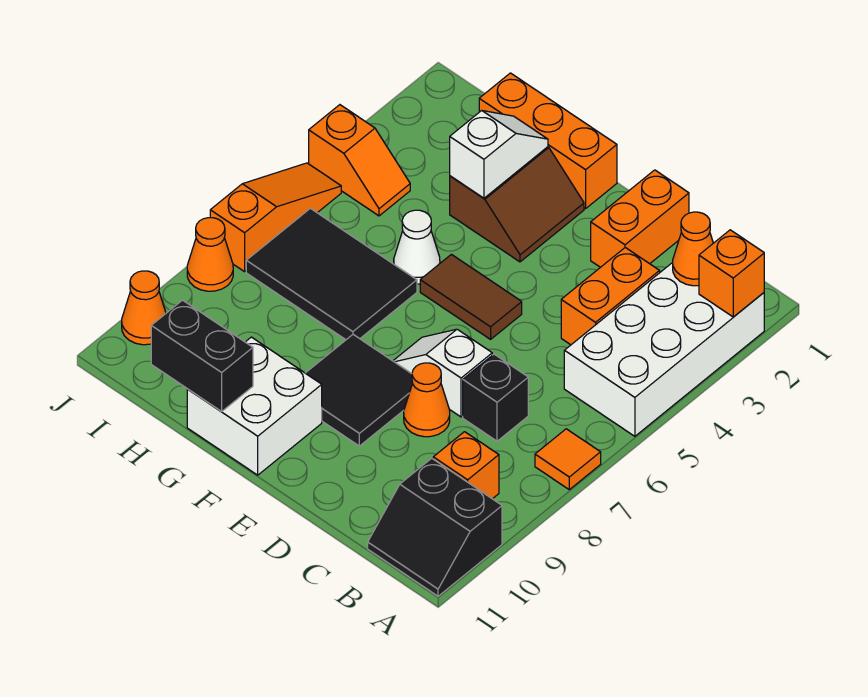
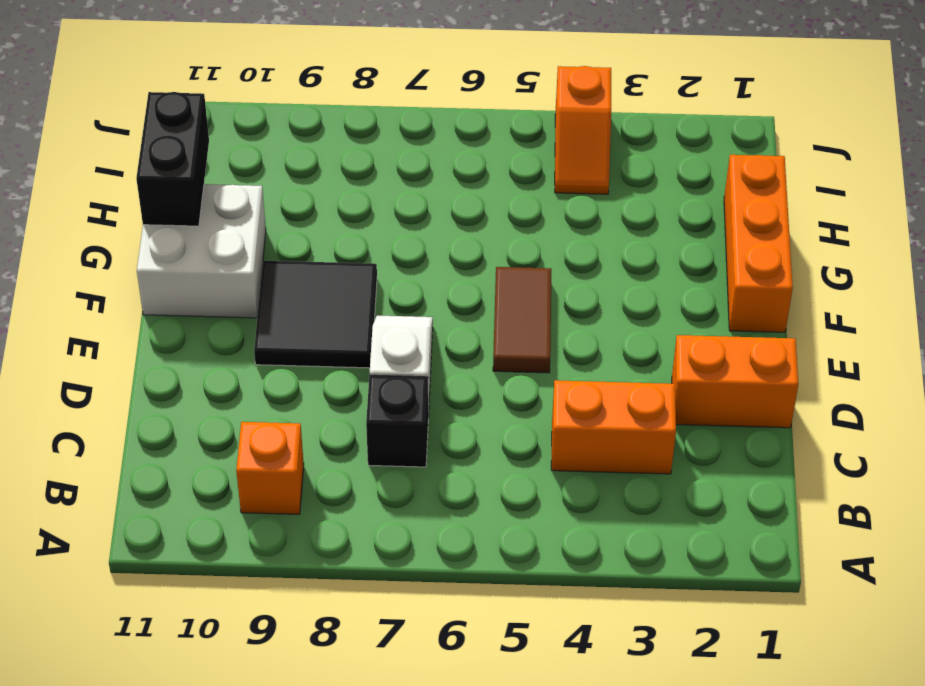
none -> white 2x4 brick [564,262,764,436]
none -> orange 1x1 tile [535,429,601,489]
none -> black 2x2 slope [368,458,502,596]

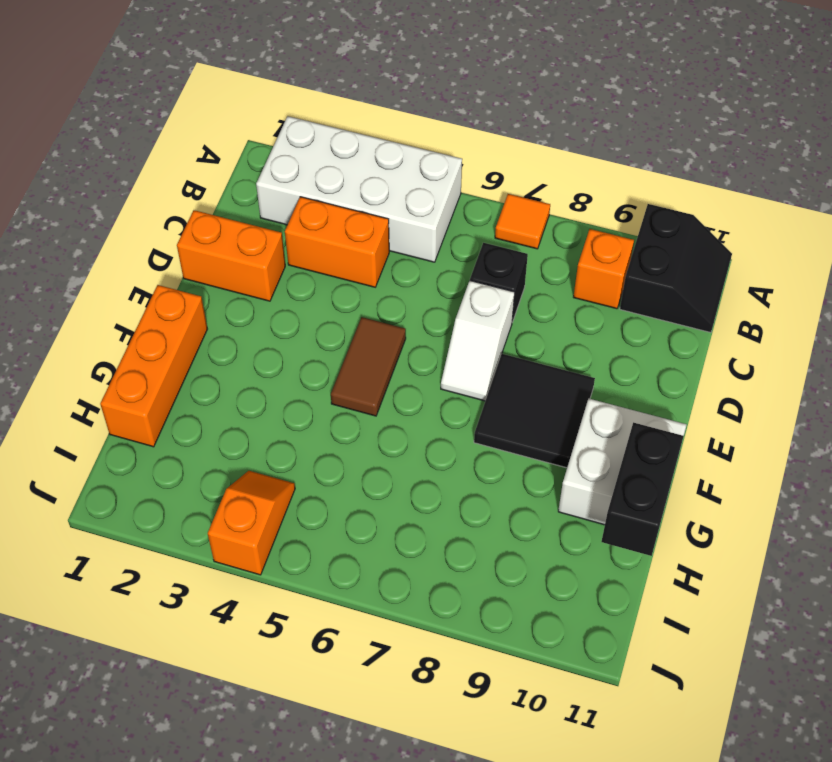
none -> orange 1x1 cone [404,363,450,437]
none -> brown 2x2 slope [450,147,584,262]
none -> white 1x1 cone [394,210,440,284]

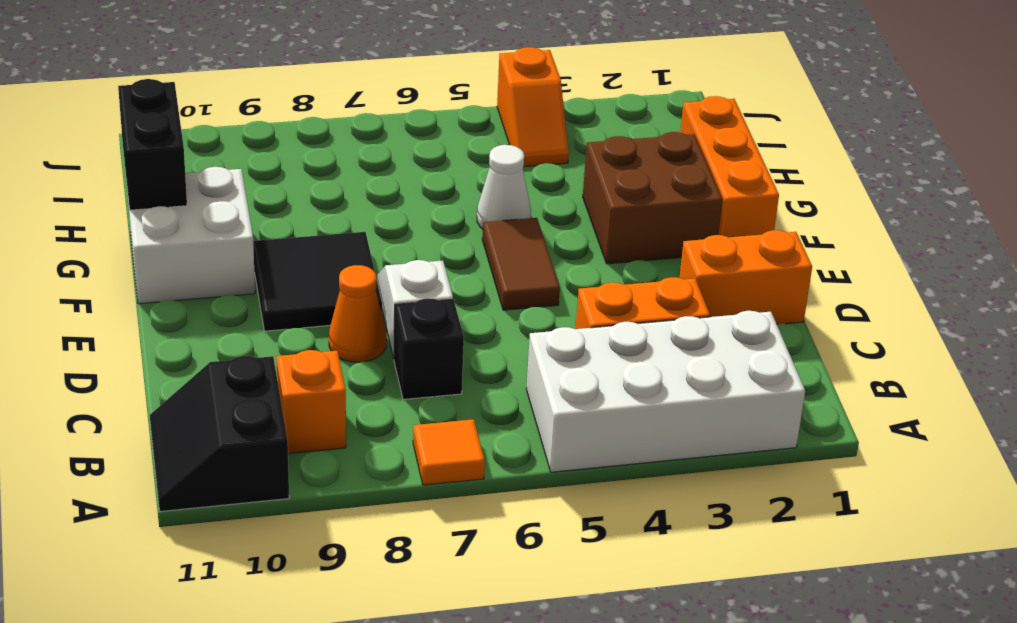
brown 2x2 brick [583,132,723,264] -> brown 2x2 slope [450,147,584,262]
none -> black 2x3 tile [246,208,417,340]
none -> orange 1x3 slope [210,163,341,272]
none -> orange 1x1 cone [187,218,233,291]

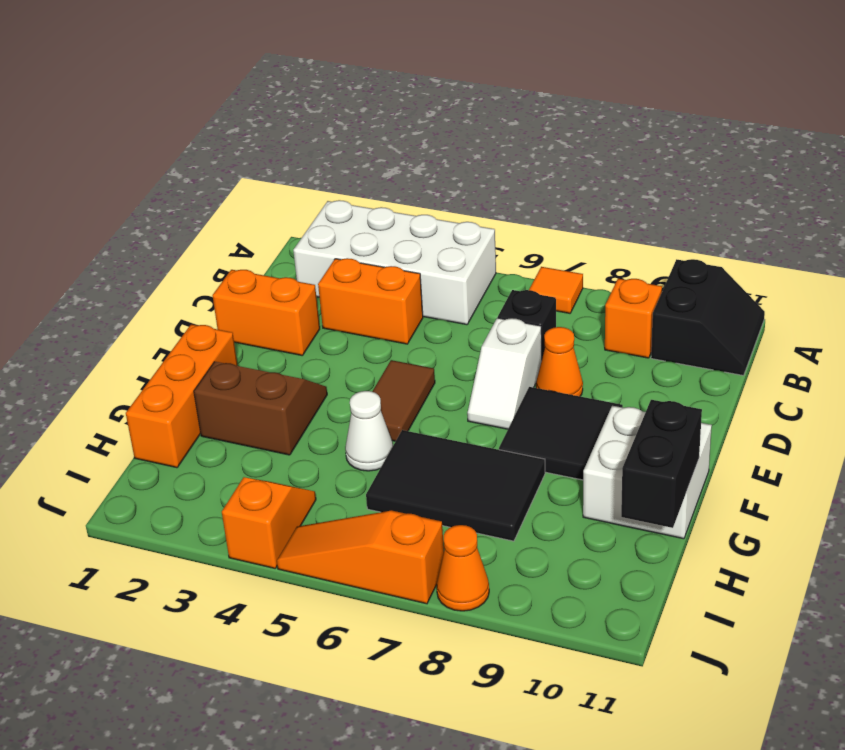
black 2x3 tile [366,430,545,541] -> black 2x3 tile turned to [246,208,417,340]
none -> orange 1x1 cone [122,271,166,345]
none -> orange 1x1 brick [699,230,764,317]
none -> orange 1x1 cone [673,212,713,286]

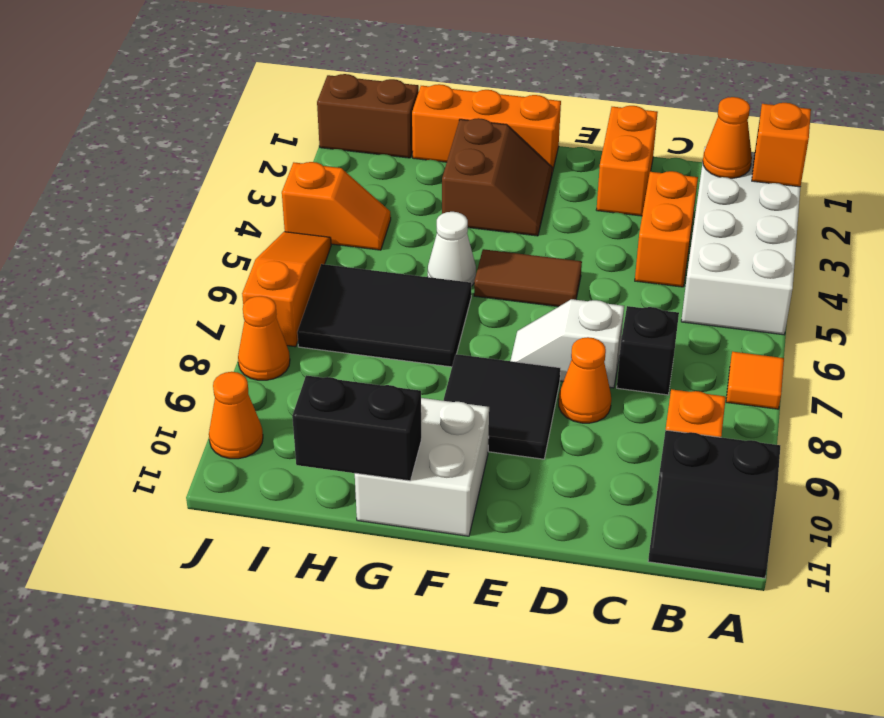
brown 1x2 brick [317,74,419,158] -> none
none -> white 1x2 slope [450,111,548,198]

